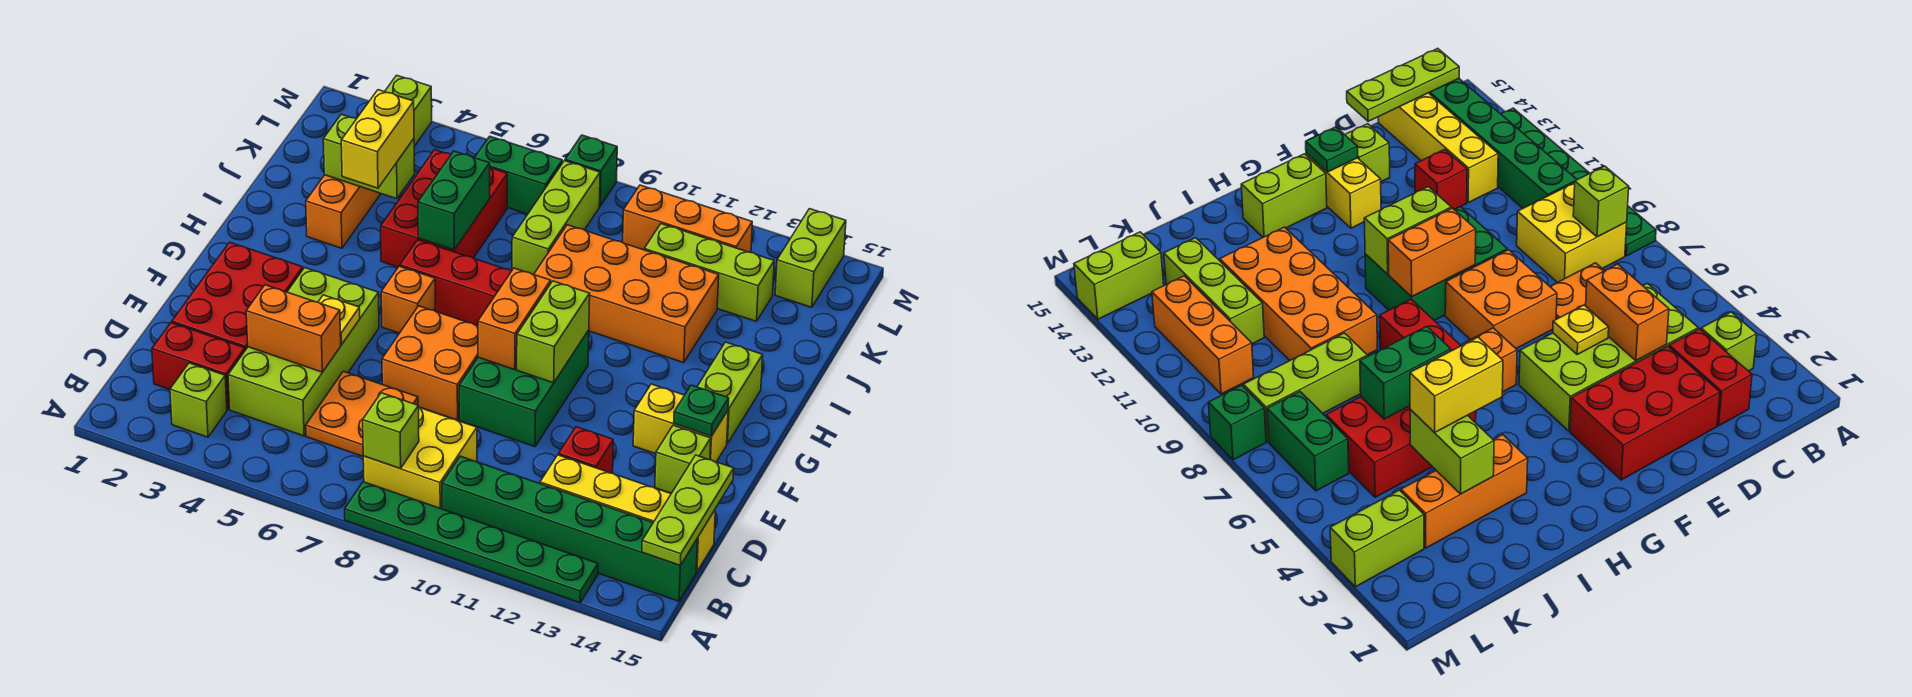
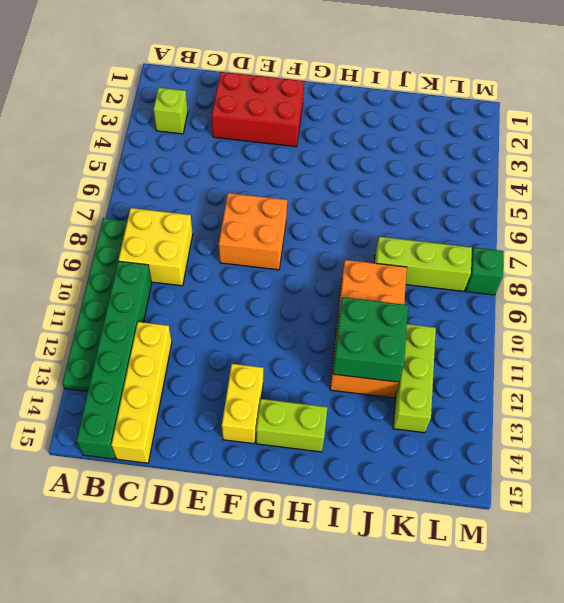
green 2x2 brick [333,297,408,382] -> none
none -> red 1x2 brick [152,323,245,410]
none -> lime 2x4 brick [228,268,379,436]
none -> orange 2x2 plate [306,371,418,456]
none -> red 1x1 brick [558,427,613,473]

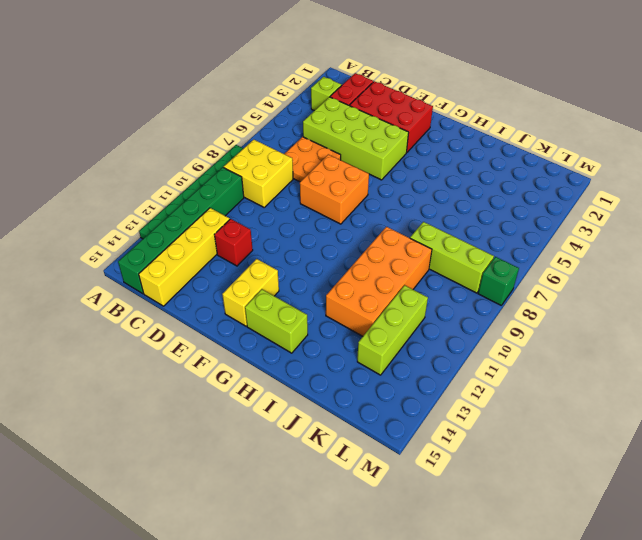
none -> green 2x3 brick [459,330,589,447]
none -> lime 1x1 brick [655,425,711,493]
none -> orange 1x1 brick [381,266,435,333]
none -> red 1x3 brick [400,240,511,326]

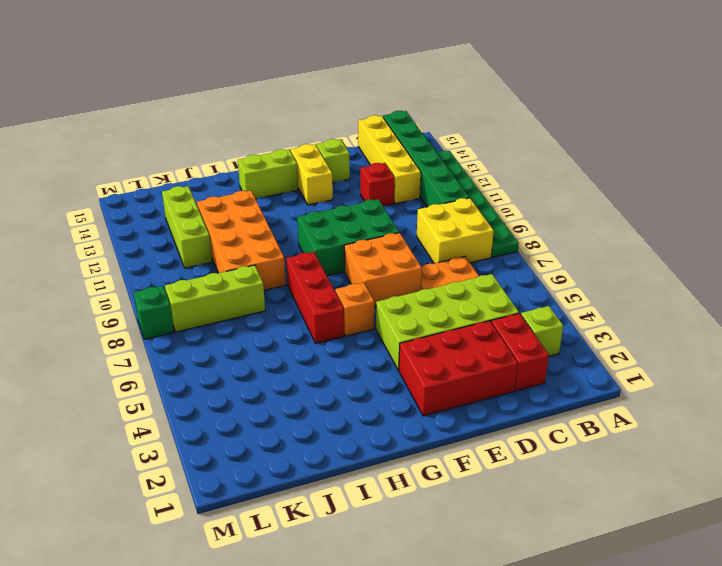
none -> orange 1x3 brick [306,175,381,248]
none -> red 2x3 brick [381,150,507,267]
none -> lime 1x2 brick [385,75,432,146]
none -> green 1x2 brick [475,136,562,214]

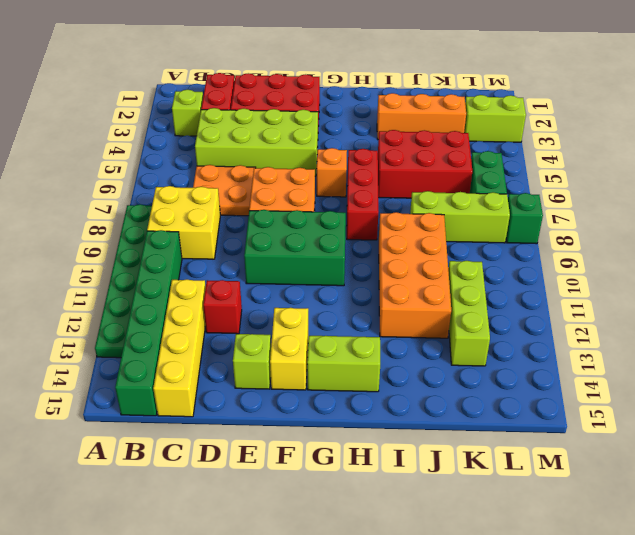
none -> orange 1x3 brick [623,185,752,252]
none -> lime 1x2 brick [775,209,846,307]
none -> lime 1x1 brick [363,393,419,469]
none -> lime 1x3 plate [642,455,734,565]

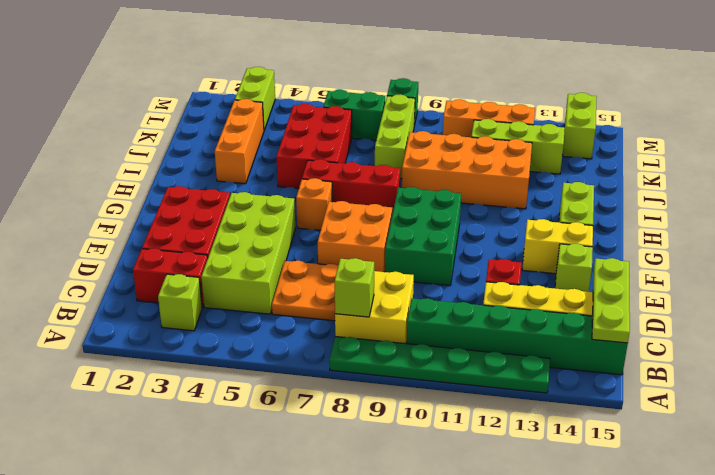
none -> orange 1x2 brick [246,285,341,372]
none -> yellow 1x1 plate [318,295,360,345]
none -> orange 1x2 brick [478,268,551,370]
none -> lime 1x2 brick [517,281,590,383]

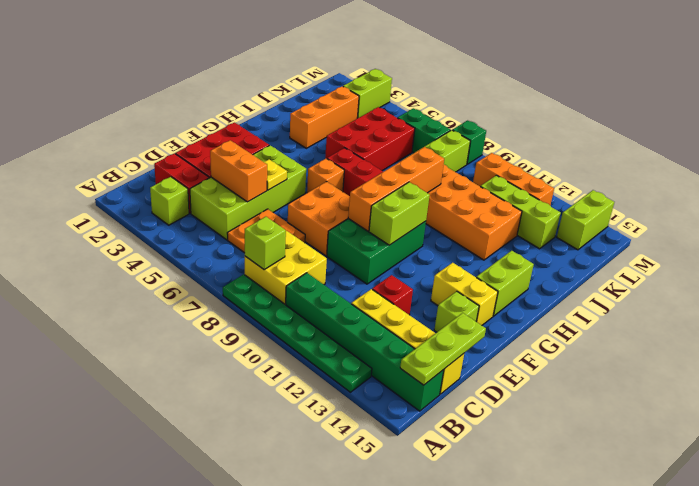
orange 1x4 brick [348,147,444,231] -> orange 1x2 brick [478,268,551,370]
none -> green 1x1 plate [674,385,729,436]
none -> green 1x2 brick [418,151,490,250]
none -> lime 1x2 brick [323,114,415,199]
none -> yellow 1x2 brick [341,90,414,188]

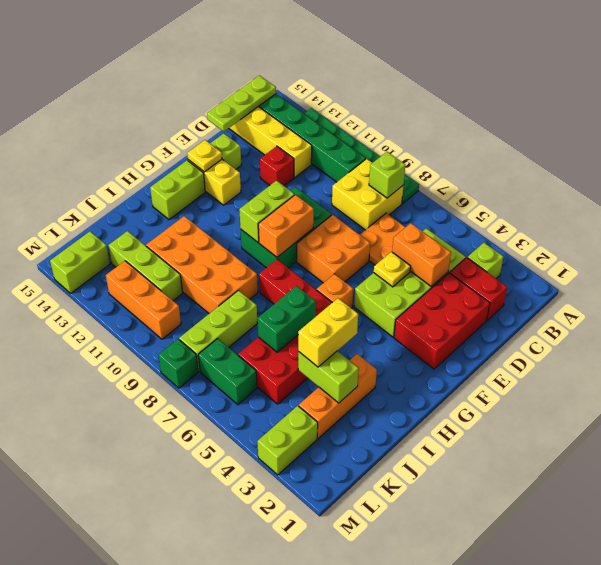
yellow 1x1 plate [187,140,222,172] -> green 1x1 plate [674,385,729,436]

